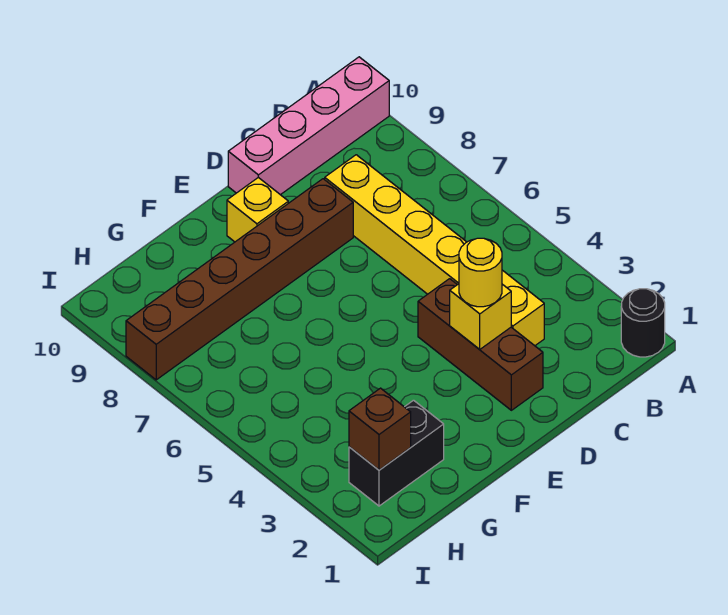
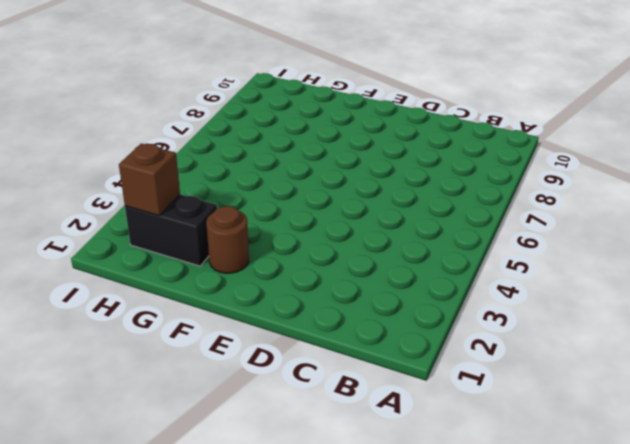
brown 1x1 round brick [206,206,249,273] -> none
none -> black 1x1 round brick [621,289,665,357]
none -> pink 1x4 brick [228,57,389,195]

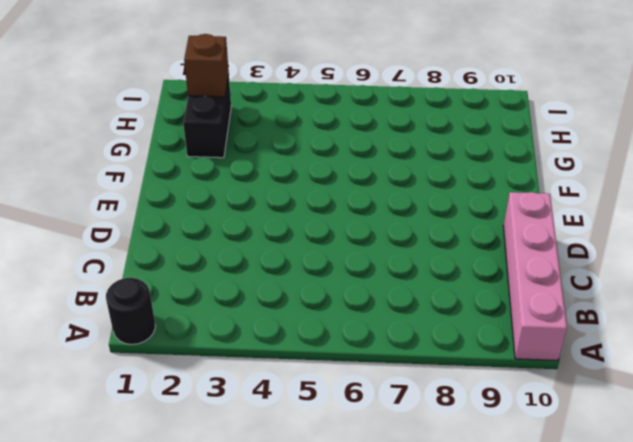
none -> yellow 1x6 brick [325,155,544,346]
none -> brown 1x3 brick [418,279,543,410]

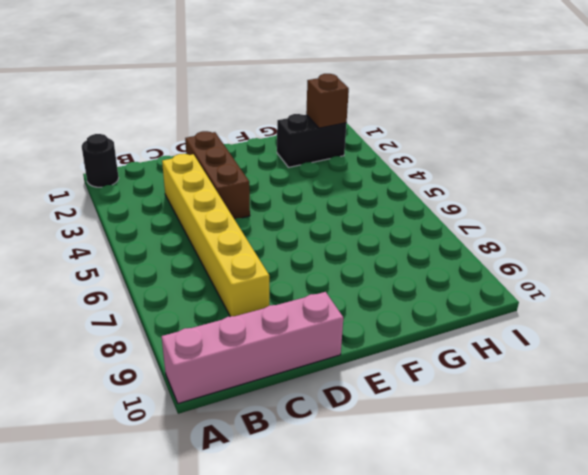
none -> brown 1x6 brick [126,179,353,380]
none -> yellow 1x1 brick [227,177,288,242]

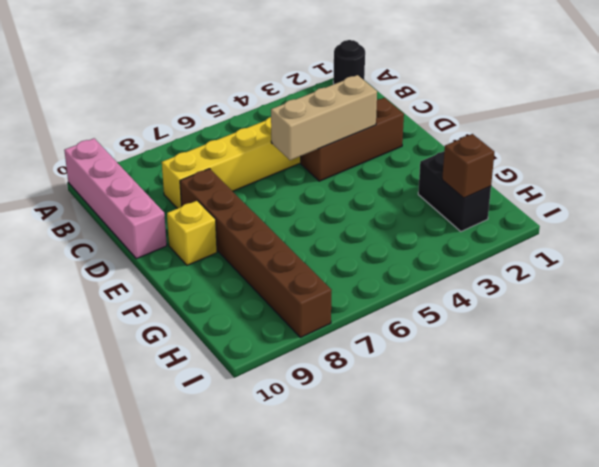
tan 1x3 brick [271,75,377,160] -> yellow 1x1 brick [450,284,511,349]
none -> yellow 1x1 round brick [459,238,502,307]

